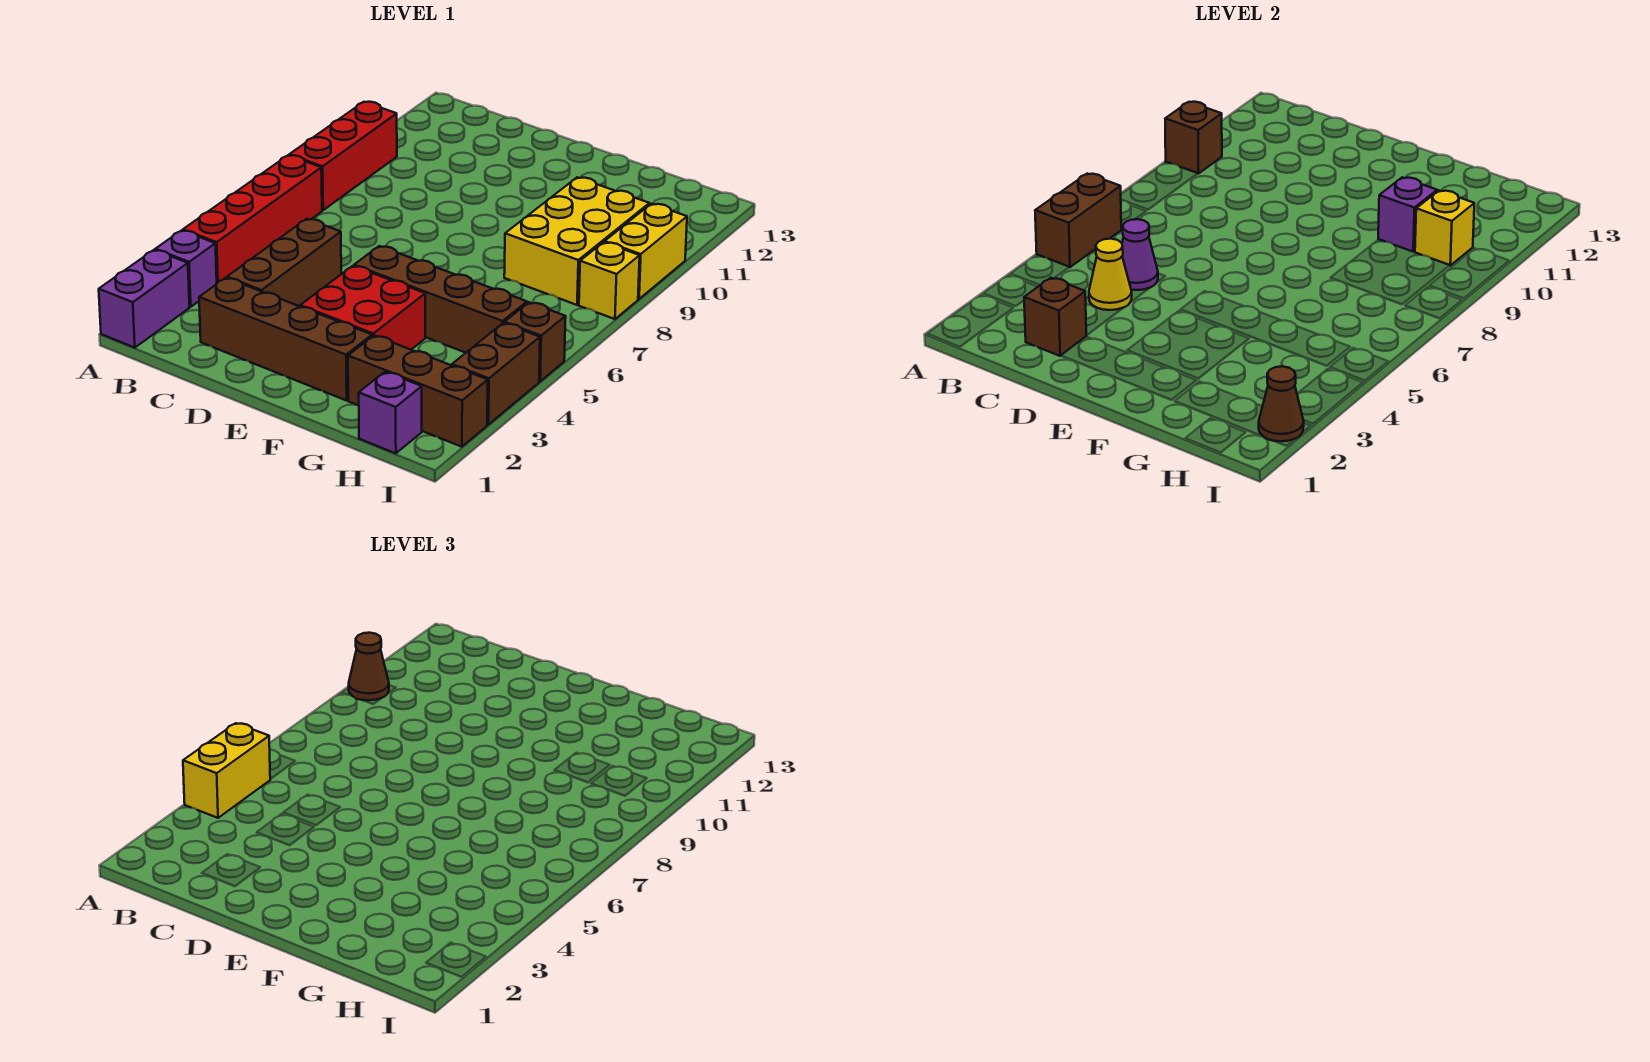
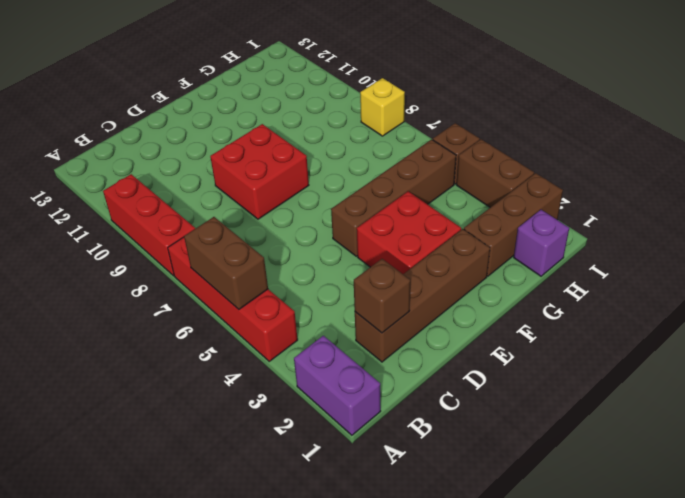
red 2x2 brick [210,124,309,219] -> none
none -> purple 1x1 brick [155,230,217,307]
none -> brown 1x3 brick [227,219,341,306]
none -> yellow 2x3 brick [504,177,649,305]

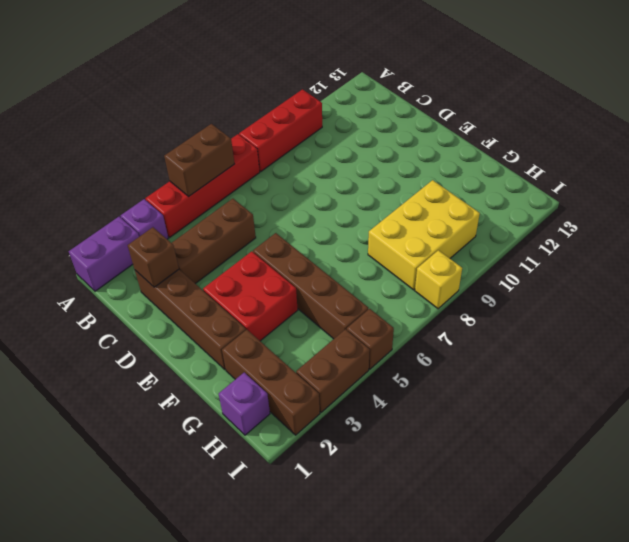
none -> yellow 1x2 brick [605,204,687,299]
none -> brown 1x1 brick [1165,102,1222,174]
none -> yellow 1x1 cone [1089,239,1132,310]

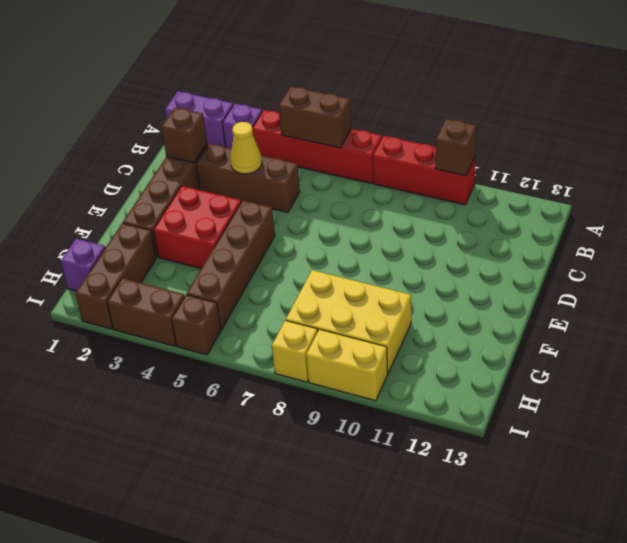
none -> purple 1x1 cone [1122,219,1158,290]
none -> purple 1x1 brick [1378,177,1437,252]
none -> yellow 1x1 brick [1415,191,1474,265]

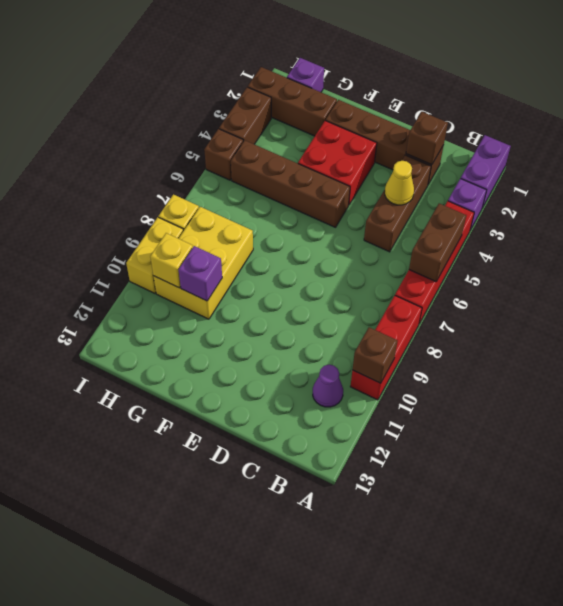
purple 1x1 cone [313,365,343,407] -> purple 1x1 cone moved to [1122,219,1158,290]
none -> brown 1x1 cone [1259,366,1304,441]
none -> yellow 1x2 brick [183,723,270,818]
none -> brown 1x1 cone [349,633,389,700]

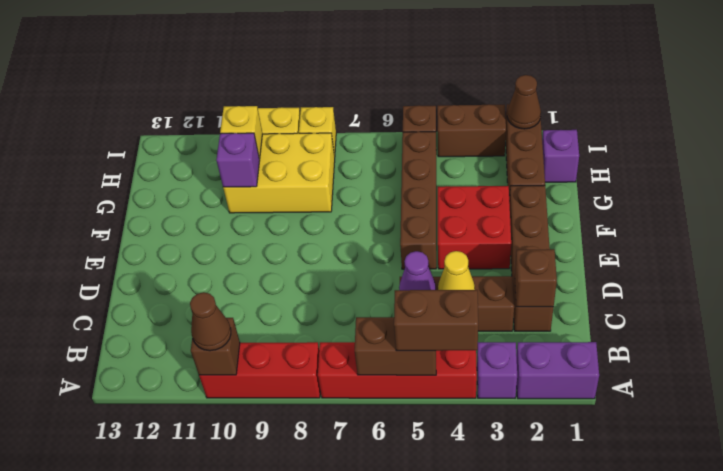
brown 1x2 brick [394,290,478,351] -> yellow 1x2 brick [183,723,270,818]

